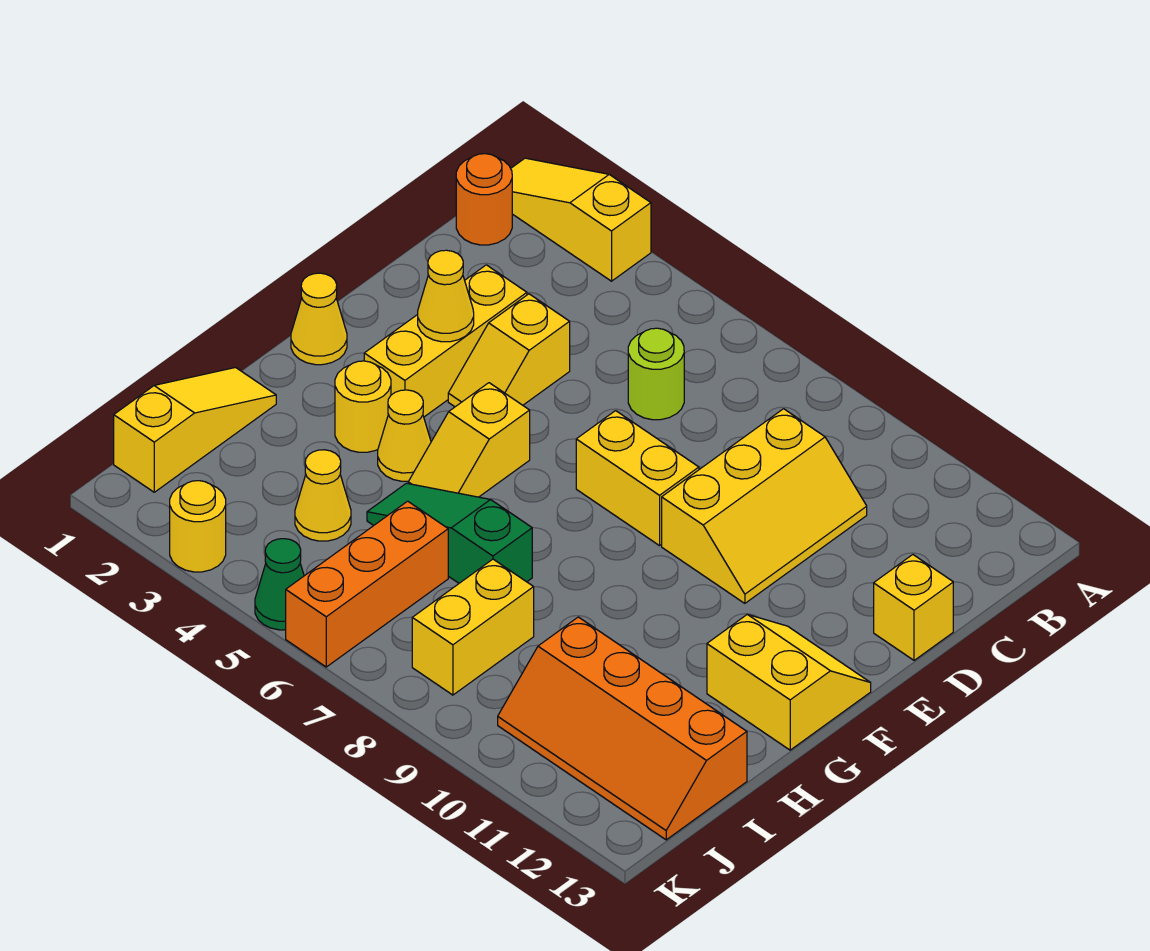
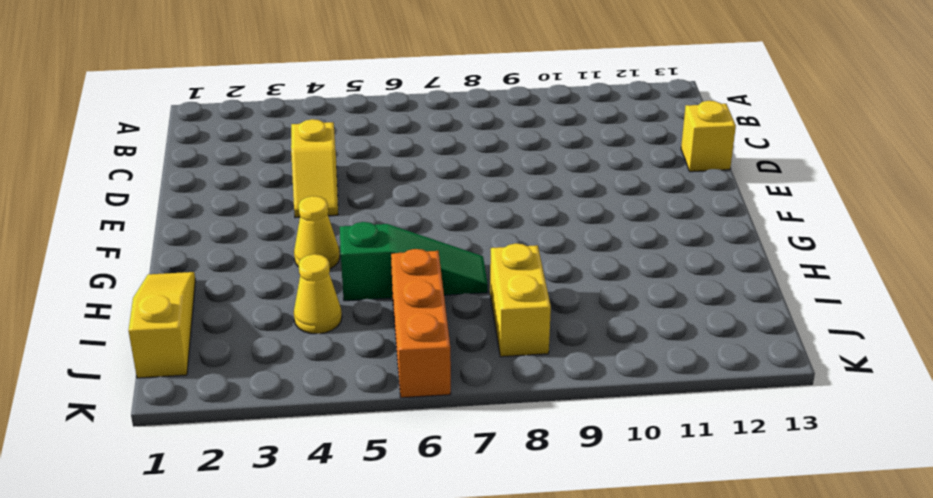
green 1x3 slope [340,222,488,301] -> green 1x3 slope turned to [367,483,532,583]
none -> yellow 1x3 slope [511,158,651,281]
none -> orange 1x1 round brick [456,154,512,245]
none -> lime 1x1 round brick [628,328,684,420]

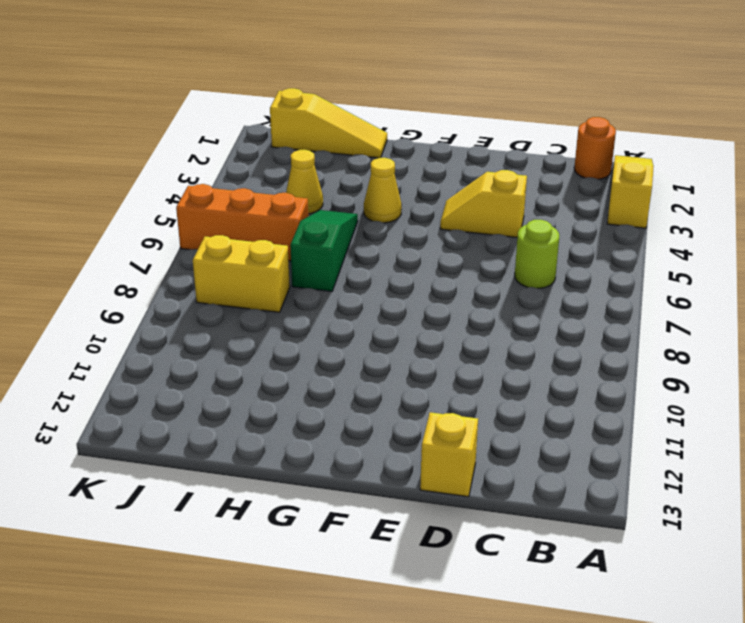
none -> yellow 2x3 slope [662,409,867,603]
none -> yellow 1x3 brick [364,265,527,417]
none -> yellow 1x2 brick [576,411,699,546]

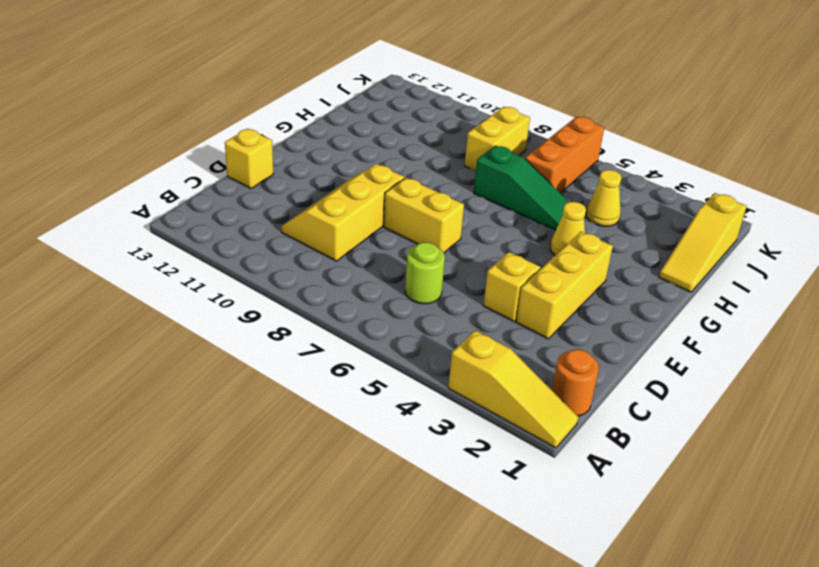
none -> yellow 1x1 cone [291,273,347,365]
none -> yellow 1x2 slope [408,383,530,497]
none -> yellow 2x2 slope [707,615,871,750]

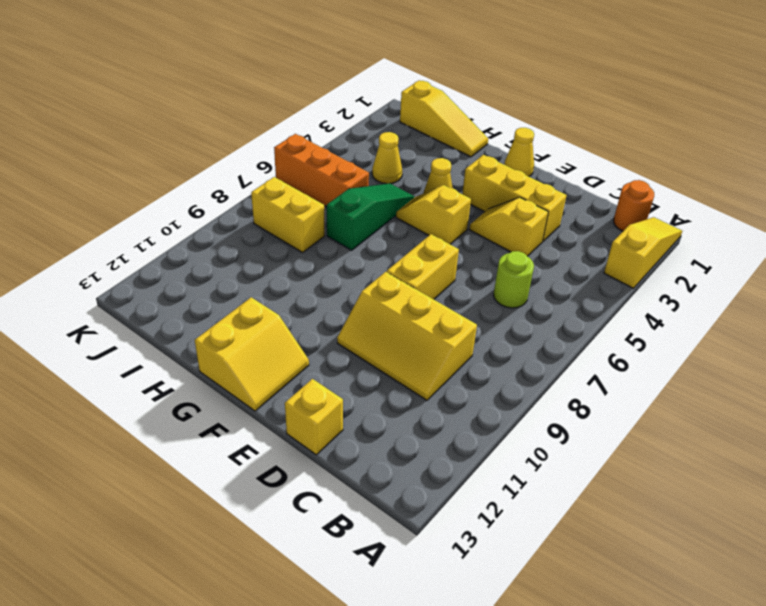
none -> yellow 1x1 round brick [335,361,391,452]
none -> orange 2x4 slope [498,617,747,840]
none -> yellow 1x1 round brick [170,481,226,572]

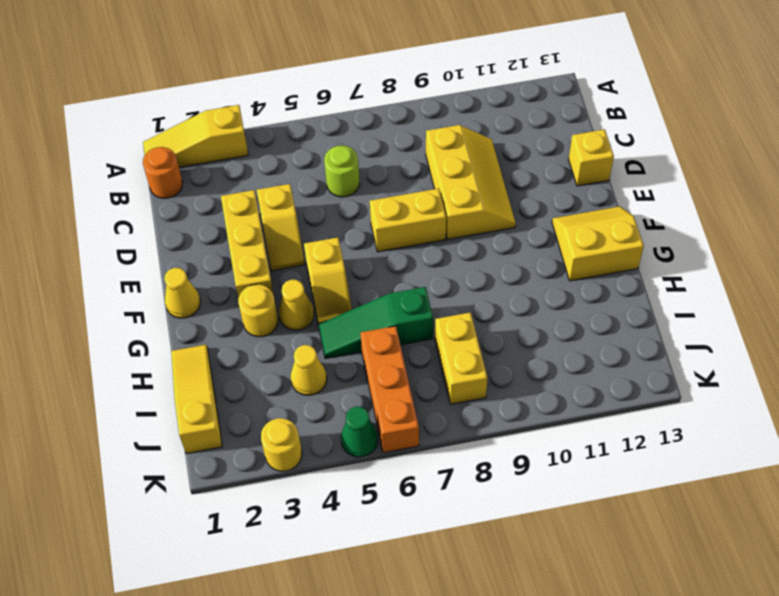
none -> orange 2x4 slope [498,617,747,840]
none -> yellow 1x1 cone [418,250,474,342]

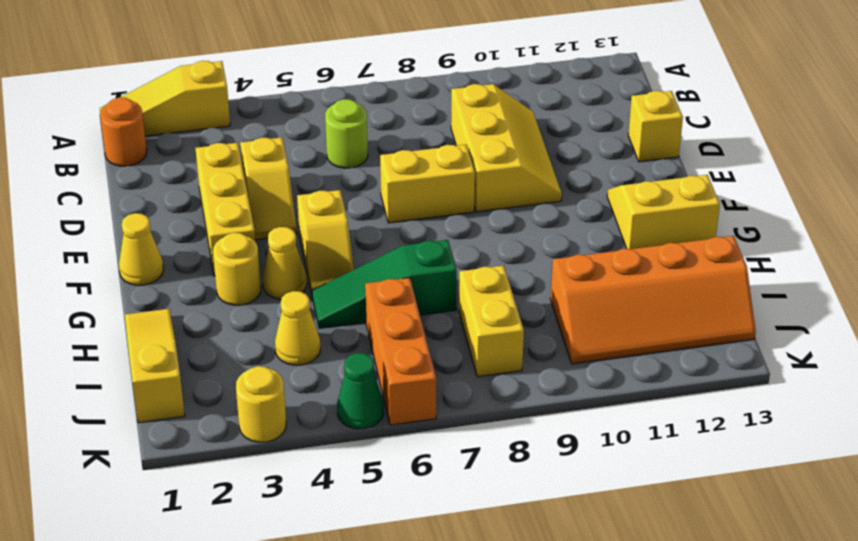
none -> yellow 1x1 cone [418,250,474,342]

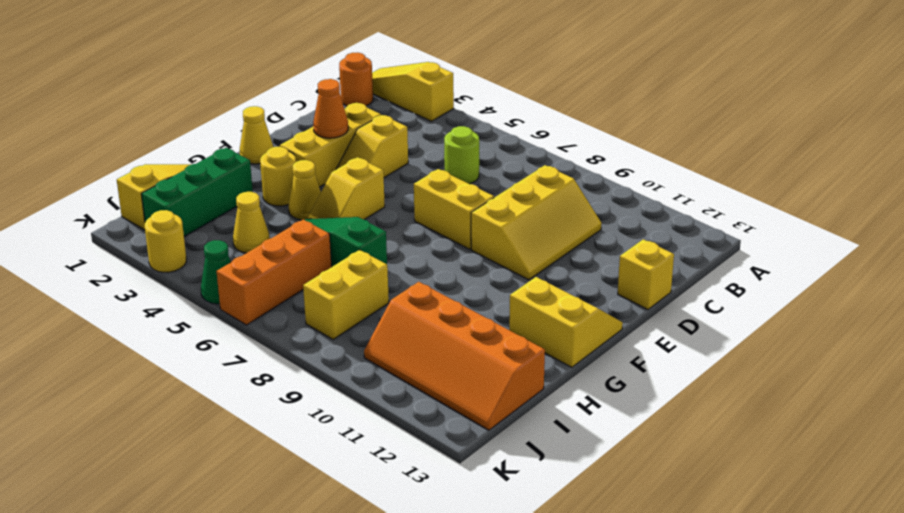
orange 1x1 cone [313,79,348,138] -> yellow 1x1 cone [418,250,474,342]
green 1x3 brick [141,148,253,237] -> none

